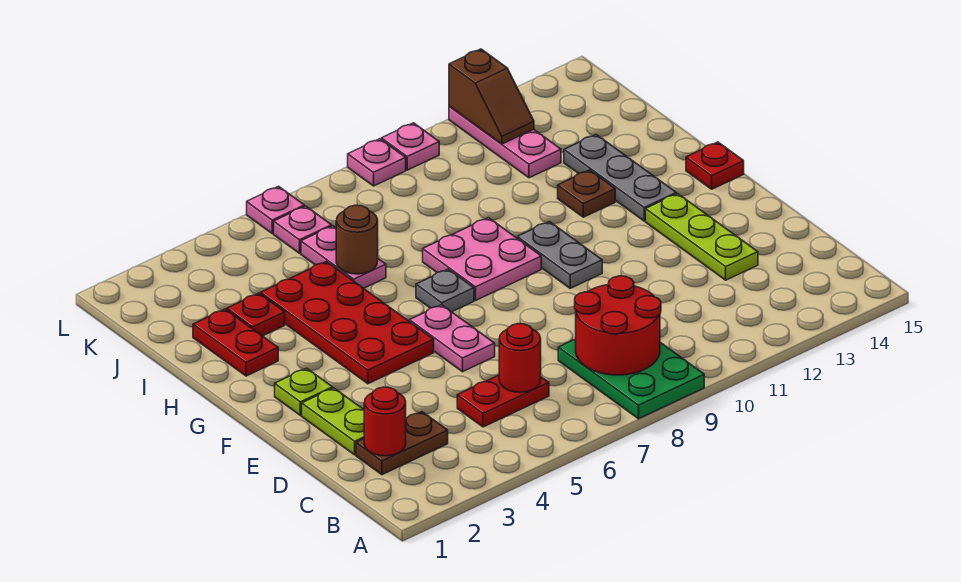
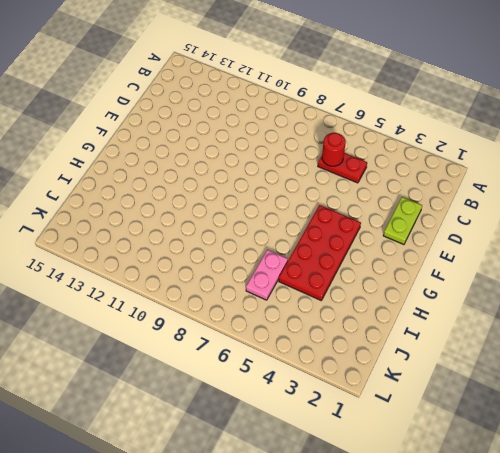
none -> green 2x3 plate [558,339,704,419]
none -> brown 1x2 plate [356,412,448,475]
none -> lime 1x3 plate [646,194,758,280]

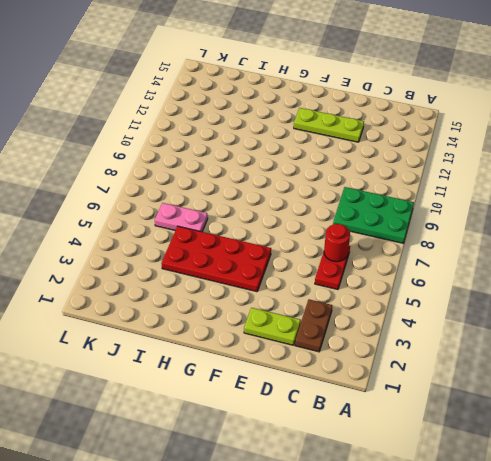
none -> pink 1x2 plate [409,305,495,372]
none -> lime 1x1 plate [275,368,333,415]
none -> grey 1x2 plate [517,222,602,288]

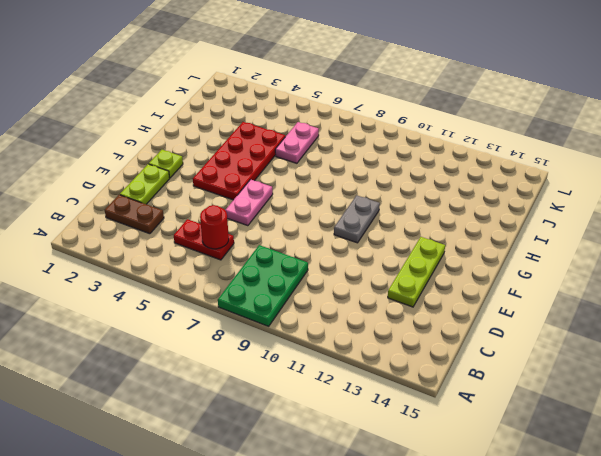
none -> grey 1x1 plate [416,269,474,312]
none -> pink 2x2 plate [423,218,541,300]
none -> grey 1x3 plate [564,135,676,221]

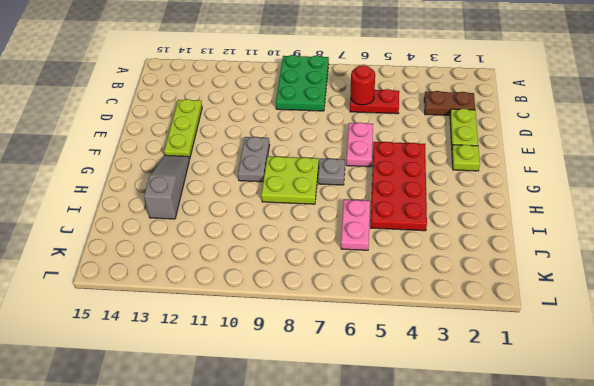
lime 2x2 plate [261,156,319,204] -> pink 2x2 plate [423,218,541,300]
grey 1x3 slope [144,155,189,219] -> grey 1x3 plate [564,135,676,221]
none -> red 1x1 plate [686,142,744,189]
none -> red 1x2 plate [193,309,278,376]
none -> brown 1x1 plate [558,170,615,217]

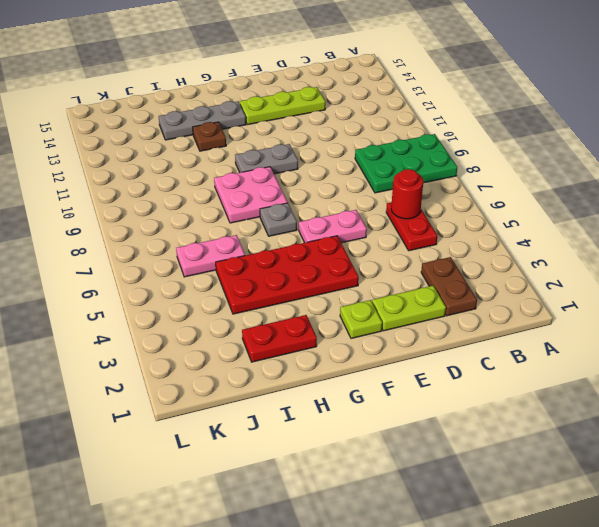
none -> red 1x1 plate [686,142,744,189]
none -> red 1x1 plate [227,293,285,336]
none -> pink 1x3 plate [449,106,561,178]

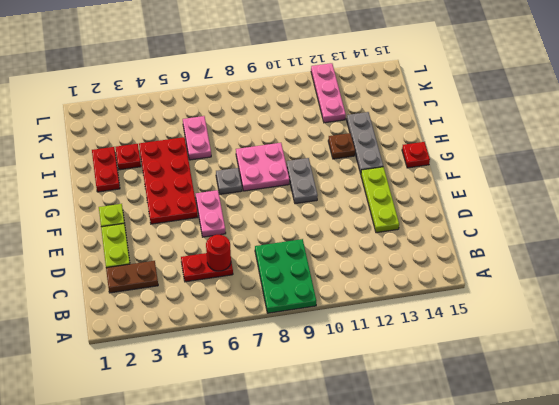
none -> pink 1x1 plate [274,206,332,253]
none -> pink 1x1 plate [247,186,304,234]
none -> pink 1x1 plate [348,139,406,186]

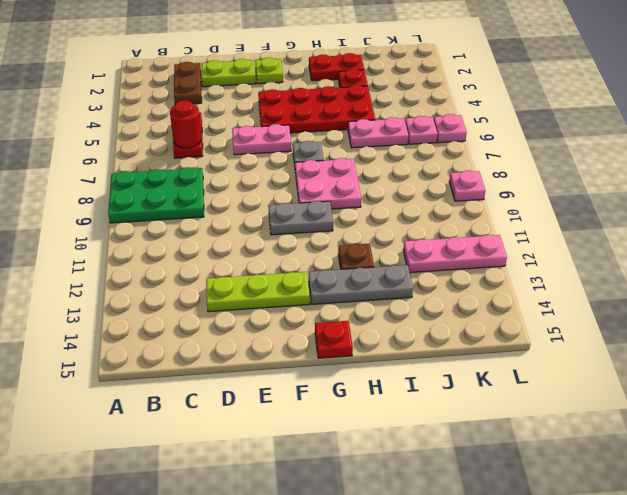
none -> pink 1x1 plate [381,123,439,170]
none -> red 2x2 round brick [575,276,661,375]
none -> red 1x1 round brick [364,387,406,456]

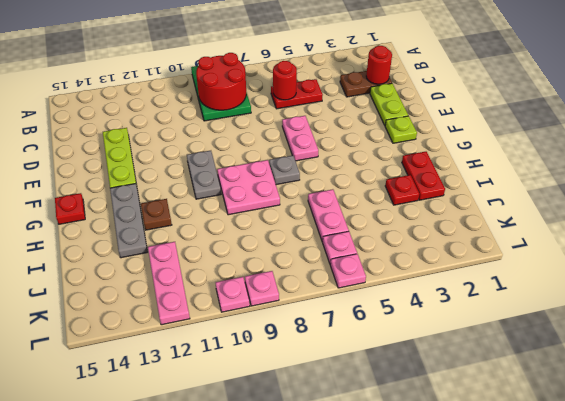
none -> red 2x4 plate [261,261,434,384]
none -> brown 1x1 round brick [336,205,378,274]
none -> brown 1x2 slope [449,49,534,144]

